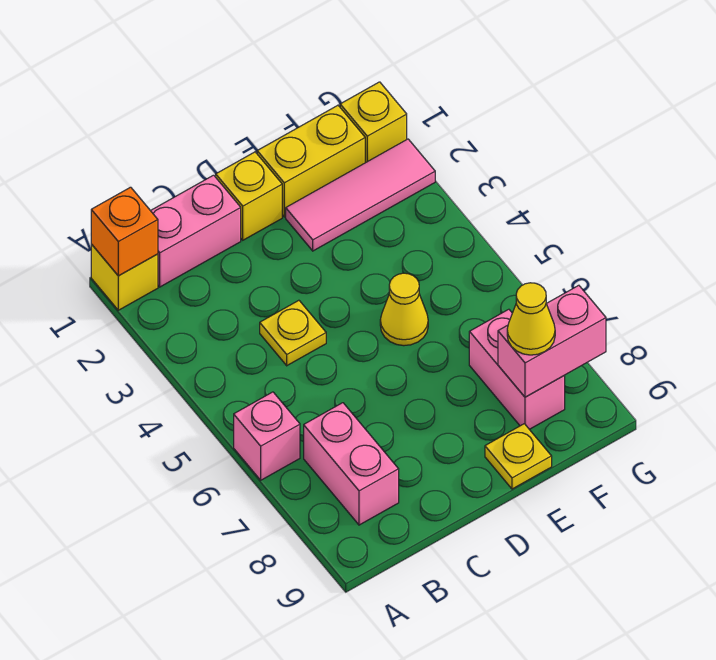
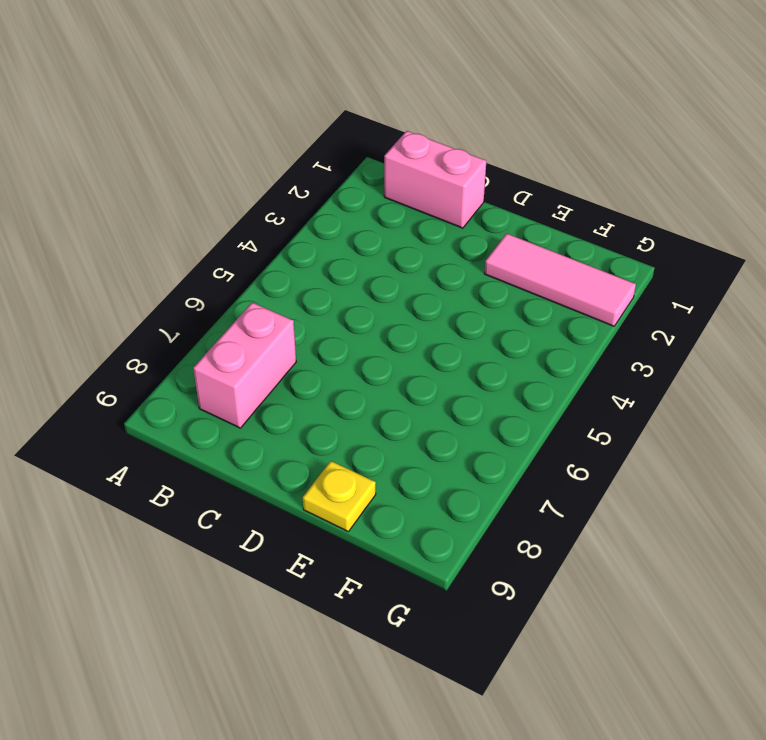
none -> yellow 1x1 brick [91,244,158,310]
none -> pink 1x1 brick [234,392,300,480]
none -> yellow 1x1 plate [260,300,326,366]

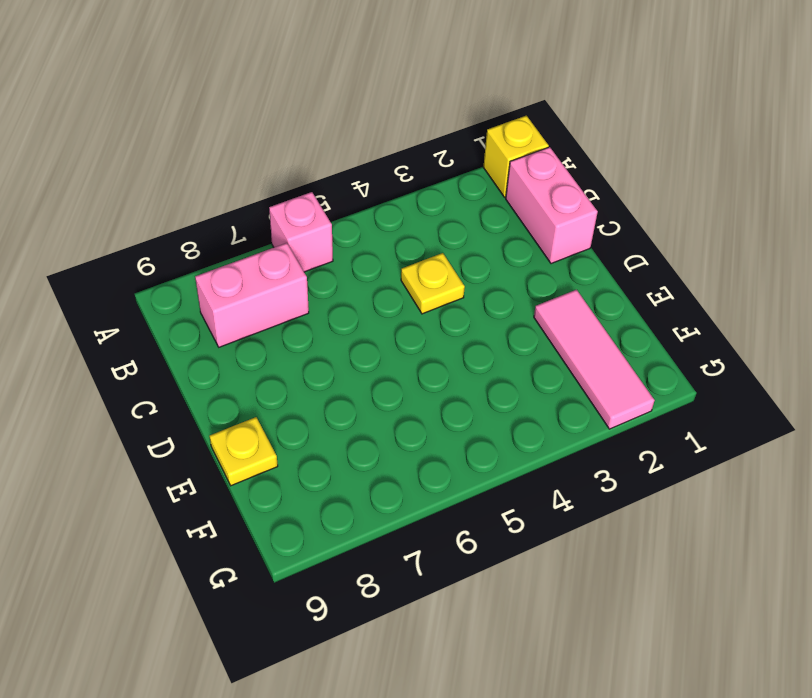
none -> yellow 1x1 brick [216,152,282,240]
none -> yellow 1x2 brick [257,105,365,217]
none -> yellow 1x1 cone [380,273,428,346]

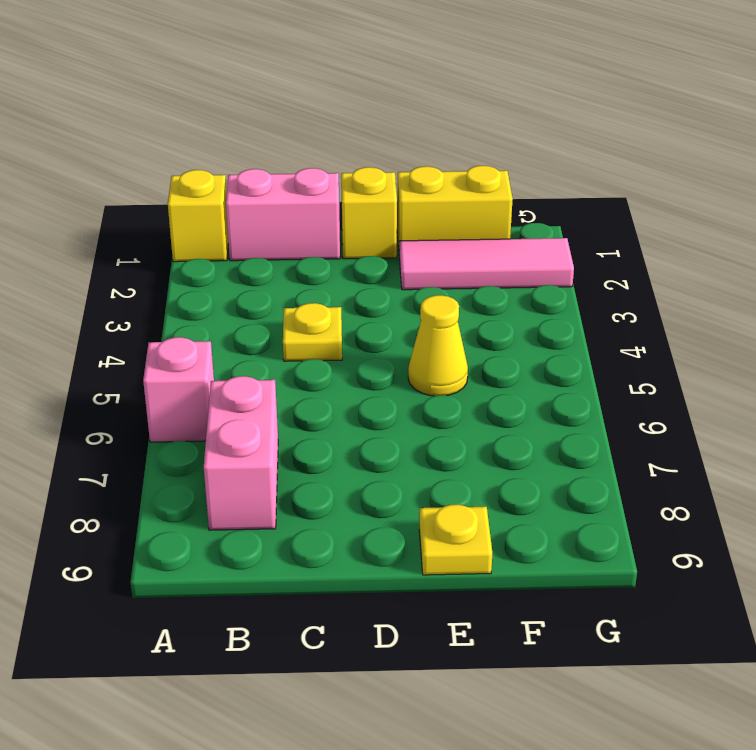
none -> pink 1x2 brick [469,309,565,429]
none -> yellow 1x1 brick [340,82,407,163]
none -> orange 1x1 brick [91,187,158,276]

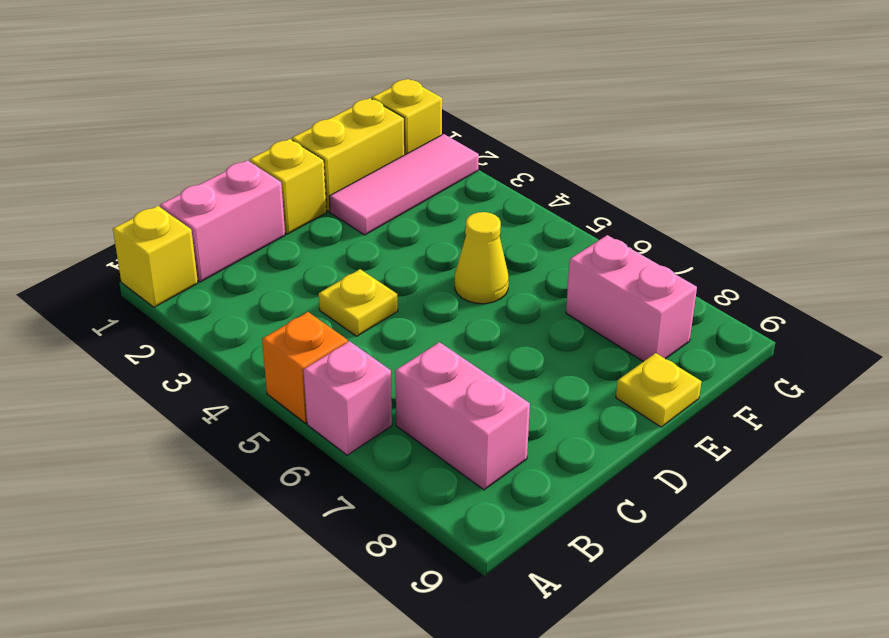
orange 1x1 brick [262,312,348,423] -> orange 1x1 brick moved to [91,187,158,276]
none -> pink 1x2 brick [498,285,606,397]
none -> yellow 1x1 cone [507,283,555,355]

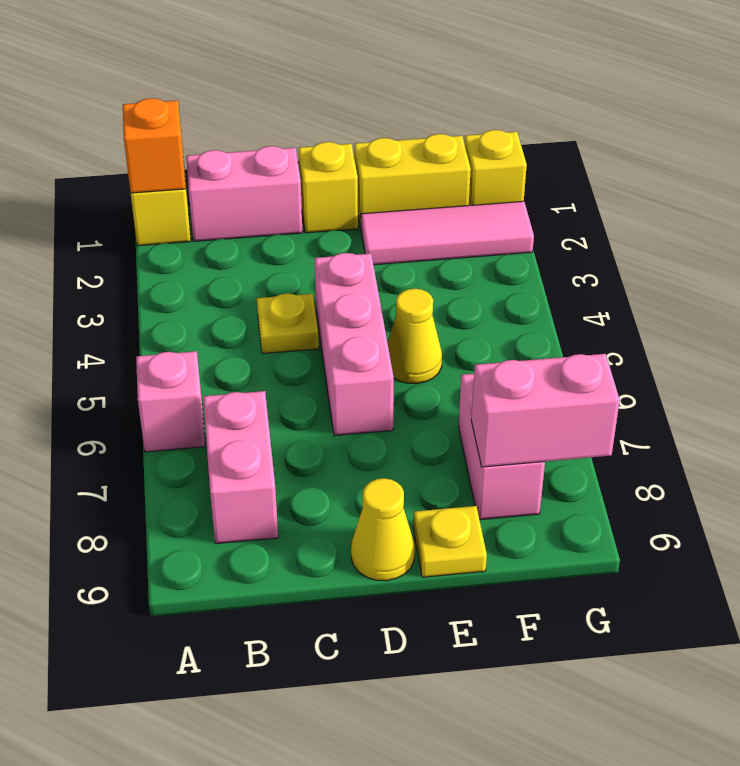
pink 1x3 brick [315,253,394,436] -> none
yellow 1x1 cone [351,478,415,581] -> yellow 1x1 cone moved to [507,283,555,355]

